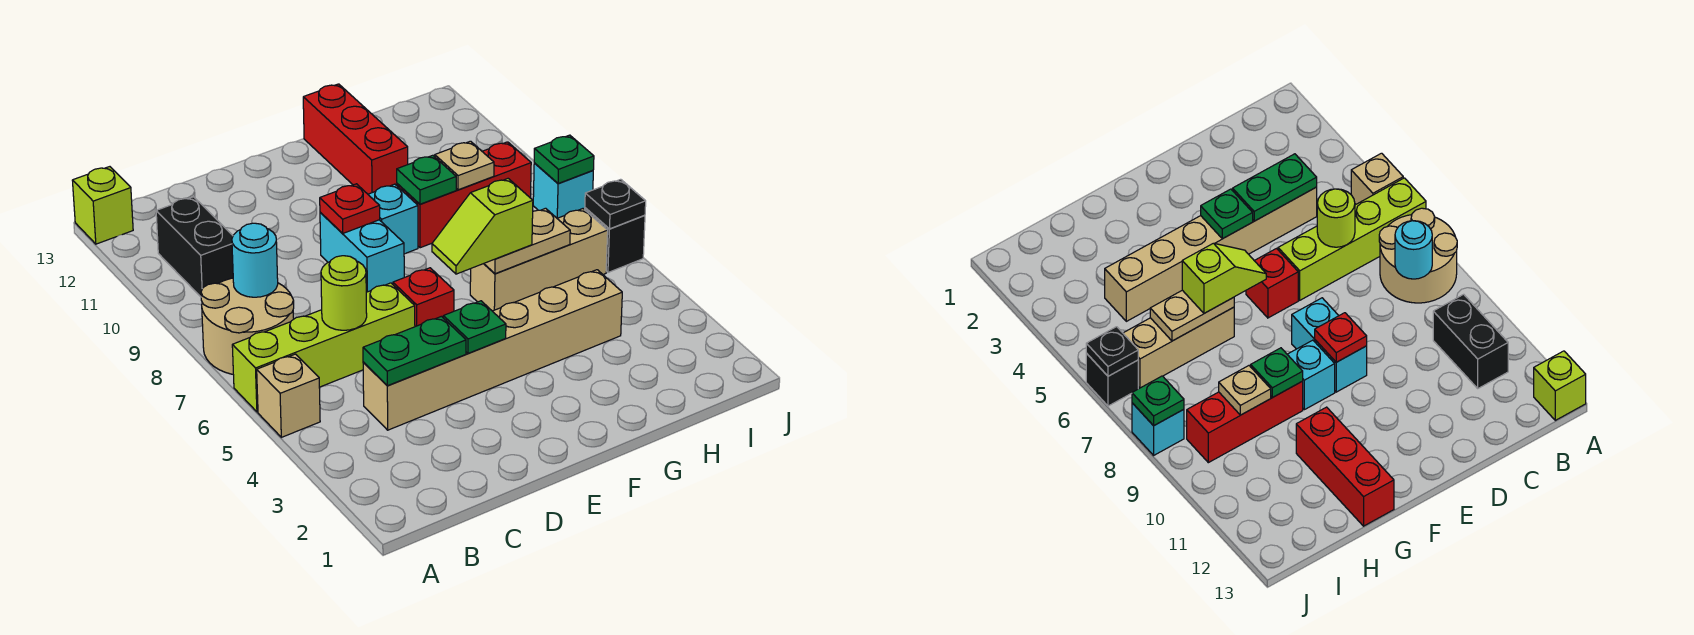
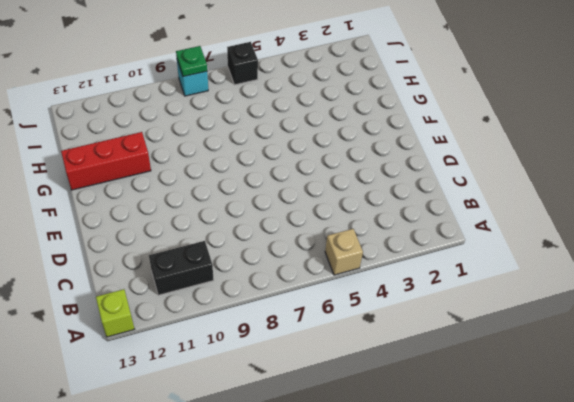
none -> lime 1x4 brick [232,283,415,412]
none -> tan 2x2 round brick [201,278,294,374]
none -> tan 1x6 brick [363,270,622,430]

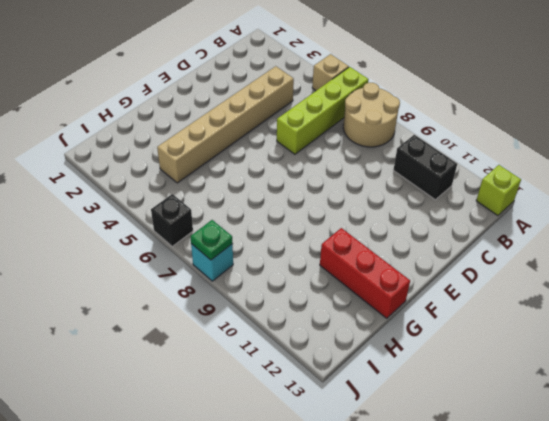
none -> red 1x1 brick [393,268,454,327]
none -> cyan 1x2 brick [320,213,404,292]
none -> cyan 1x1 brick [368,184,418,254]

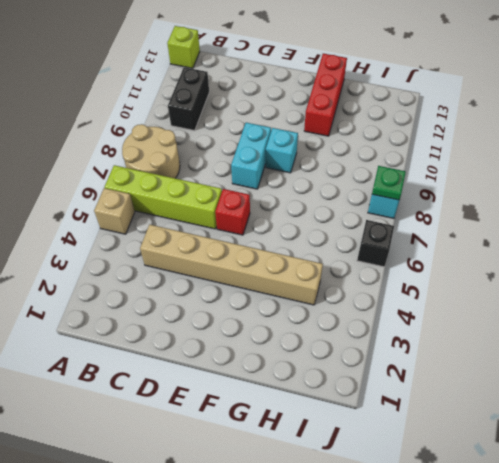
none -> tan 1x3 brick [470,209,608,311]
none -> red 1x3 brick [397,142,531,248]
none -> cyan 1x1 round brick [232,223,278,297]

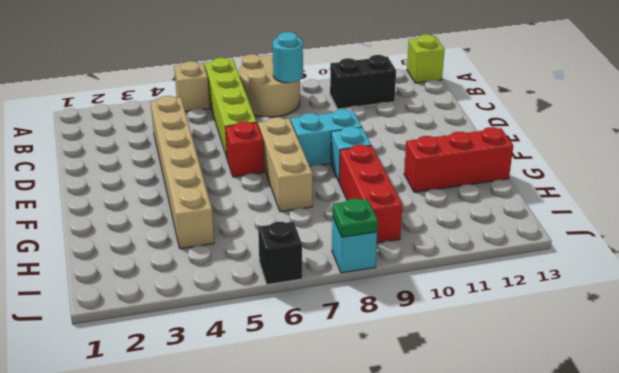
tan 1x3 brick [258,117,312,212] -> tan 1x3 brick moved to [470,209,608,311]
none -> green 1x2 plate [363,316,466,386]
none -> lime 1x1 round brick [321,256,367,330]
none -> green 1x1 plate [443,301,506,354]

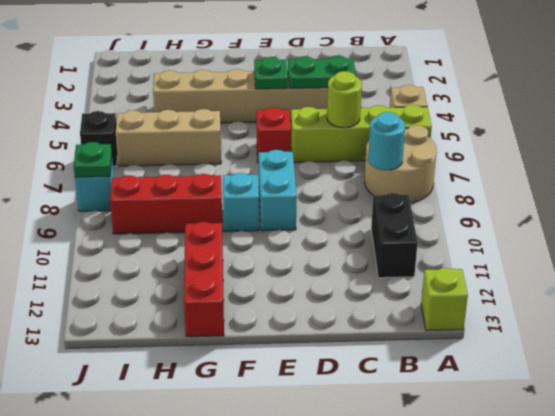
none -> red 1x1 plate [320,184,380,233]
none -> tan 1x2 plate [484,208,570,274]
none -> green 1x1 plate [397,155,456,204]

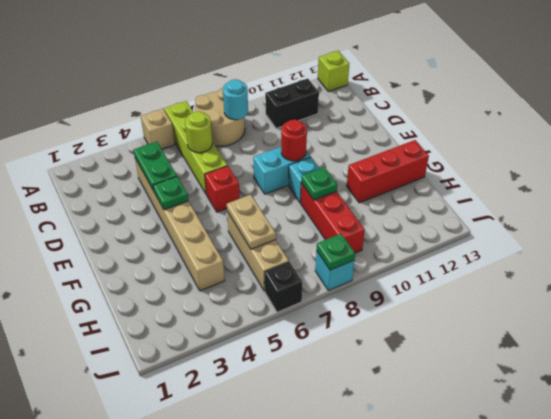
red 1x1 round brick [281,120,307,161] -> red 1x1 plate [320,184,380,233]
none -> tan 1x1 plate [435,141,494,190]
none -> black 1x1 plate [585,179,646,229]
none -> lime 1x2 slope [432,179,533,274]

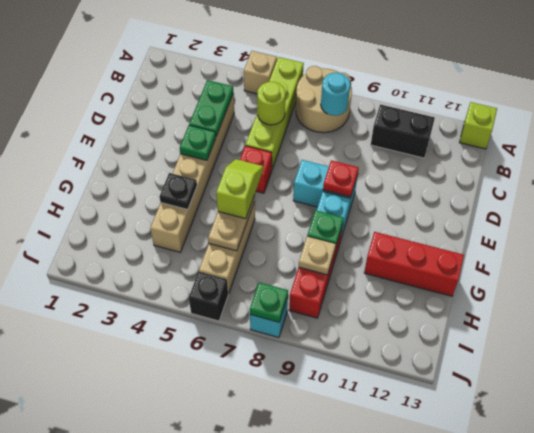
black 1x1 plate [160,173,197,210] -> black 1x1 plate moved to [585,179,646,229]

